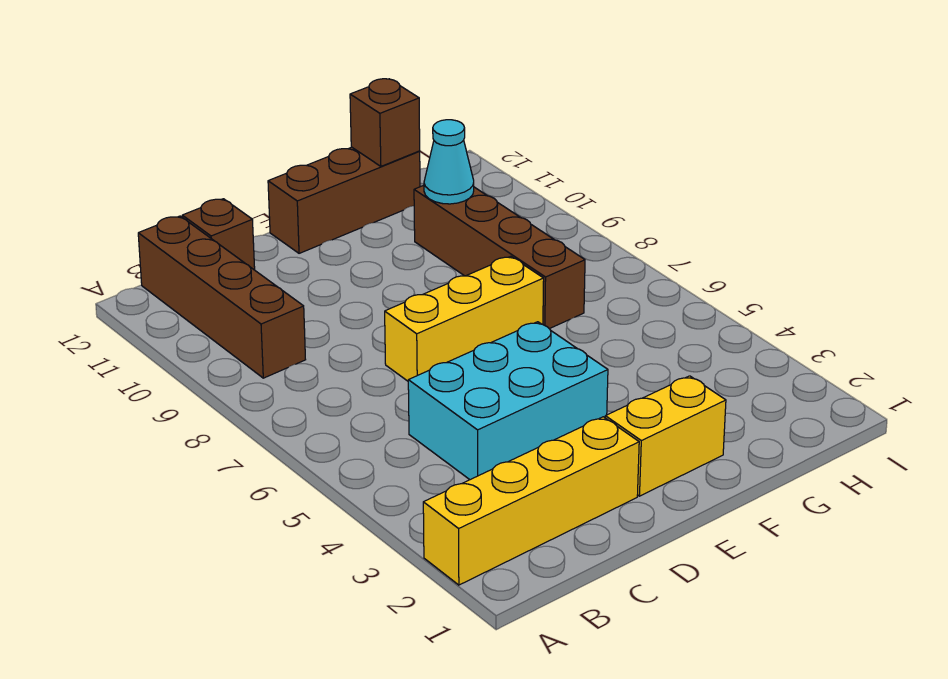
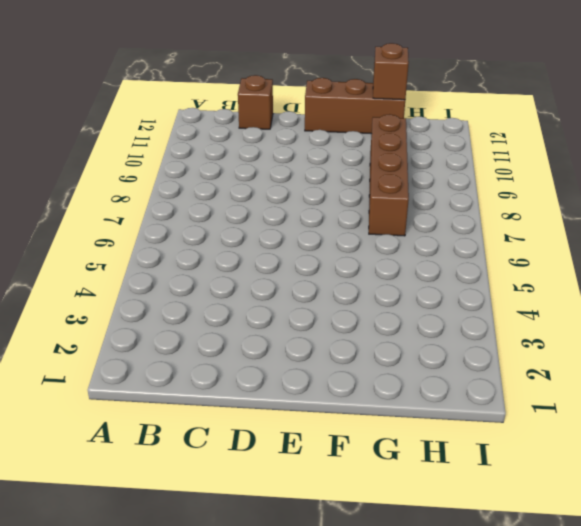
none -> yellow 1x4 brick [423,417,639,585]
none -> brown 1x4 brick [138,216,306,378]

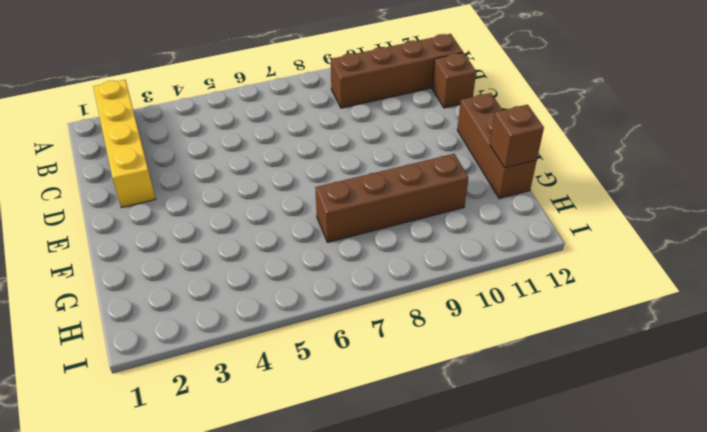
none -> cyan 2x3 brick [408,322,608,480]
none -> yellow 1x3 brick [385,256,544,381]

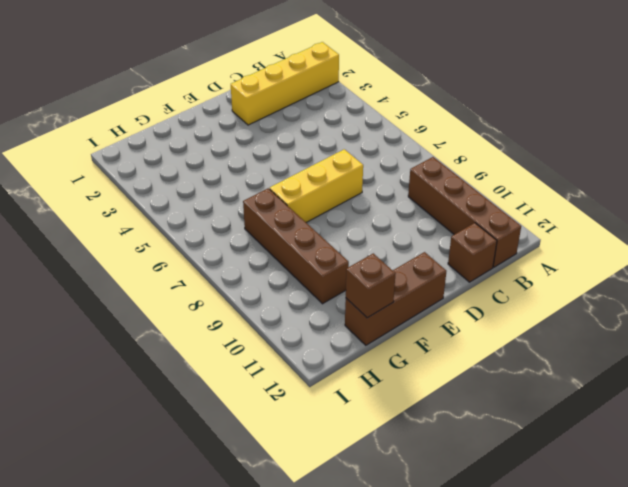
none -> cyan 2x3 brick [408,322,608,480]
none -> yellow 1x2 brick [605,376,726,496]

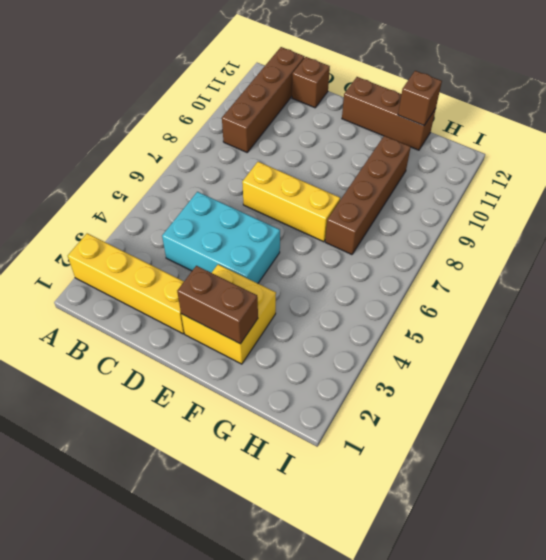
yellow 2x2 brick [181,264,276,364] -> yellow 1x2 brick [605,376,726,496]
brown 1x2 brick [177,266,258,344] -> none
none -> cyan 1x1 cone [424,120,474,204]

